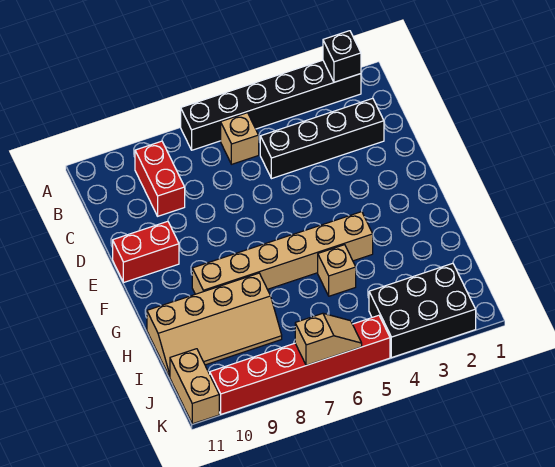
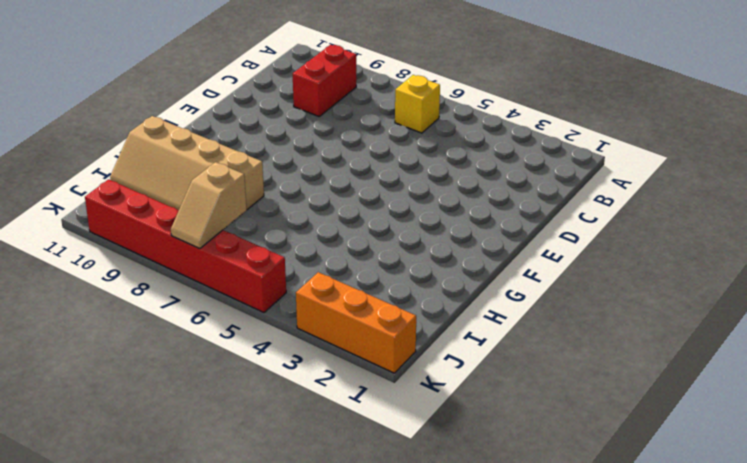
yellow 1x1 brick [395,75,440,133] -> tan 1x1 brick [221,113,259,164]
tan 1x2 slope [171,162,247,249] -> tan 1x2 slope turned to [295,313,362,365]
orange 1x3 brick [296,272,416,373] -> black 2x3 brick [369,263,476,357]
none -> black 1x6 brick [181,60,361,150]
none -> black 1x4 brick [260,98,384,179]
none -> red 1x2 brick [113,221,179,282]

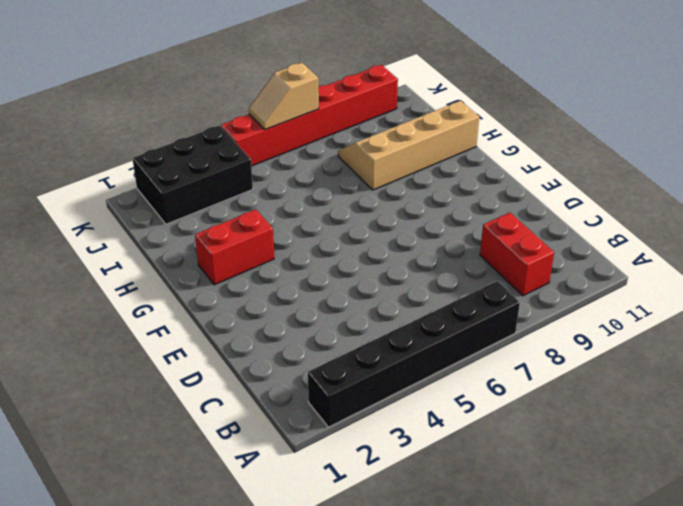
red 1x2 brick [195,209,274,285] -> red 1x2 brick moved to [113,221,179,282]
none -> tan 1x1 brick [221,113,259,164]
none -> black 1x4 brick [260,98,384,179]
none -> tan 1x6 brick [192,212,373,294]

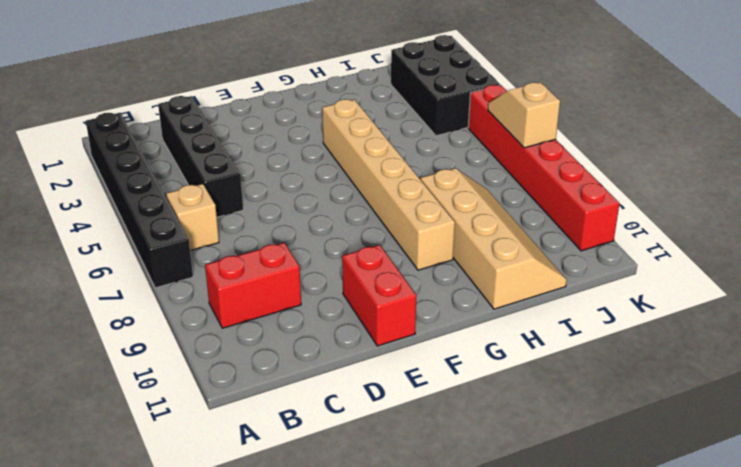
none -> tan 1x1 brick [318,245,356,296]
none -> tan 1x2 brick [170,349,219,424]
none -> black 1x1 brick [323,31,361,82]

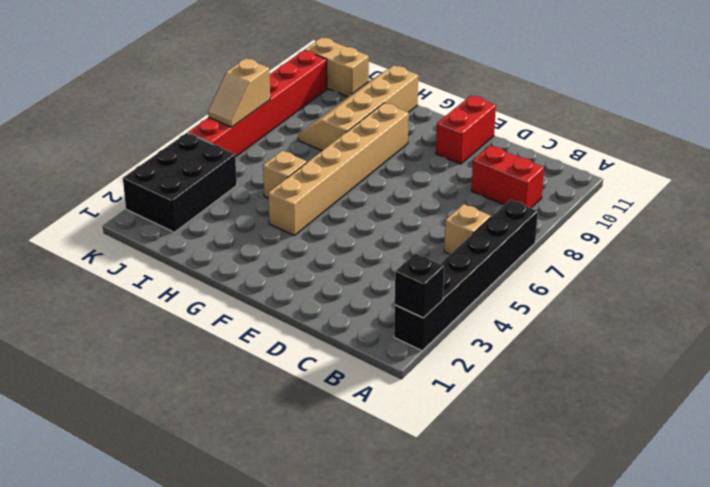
none -> black 1x4 brick [260,98,384,179]

